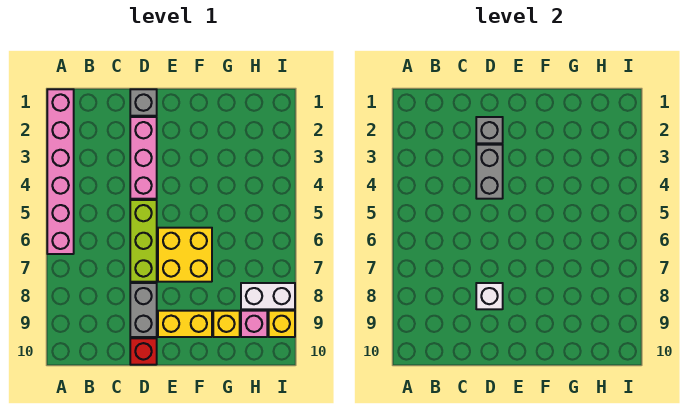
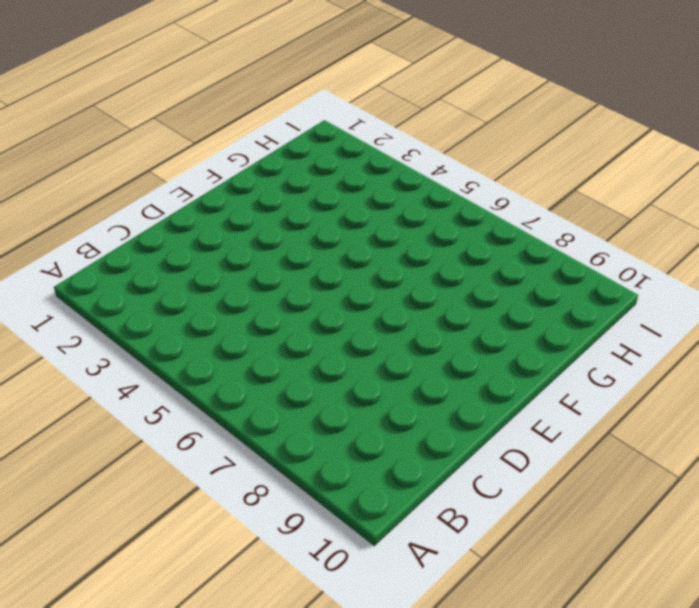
none -> pink 1x6 brick [47,89,74,254]
none -> grey 1x1 brick [130,89,157,116]
none -> pink 1x3 brick [130,117,157,199]

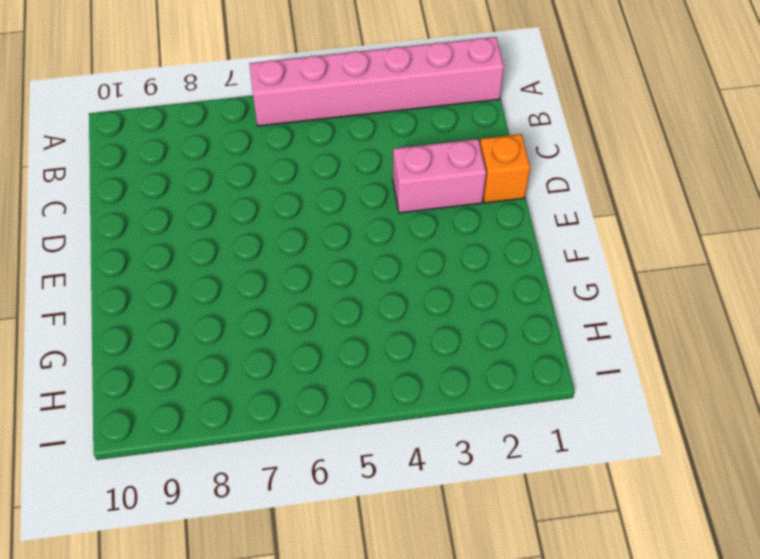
orange 1x1 brick [480,134,530,203] -> grey 1x1 brick [130,89,157,116]
pink 1x2 brick [393,139,486,213] -> pink 1x3 brick [130,117,157,199]
none -> lime 1x3 brick [130,200,157,282]
none -> grey 1x2 brick [130,283,157,337]
none -> red 1x1 brick [130,338,157,365]

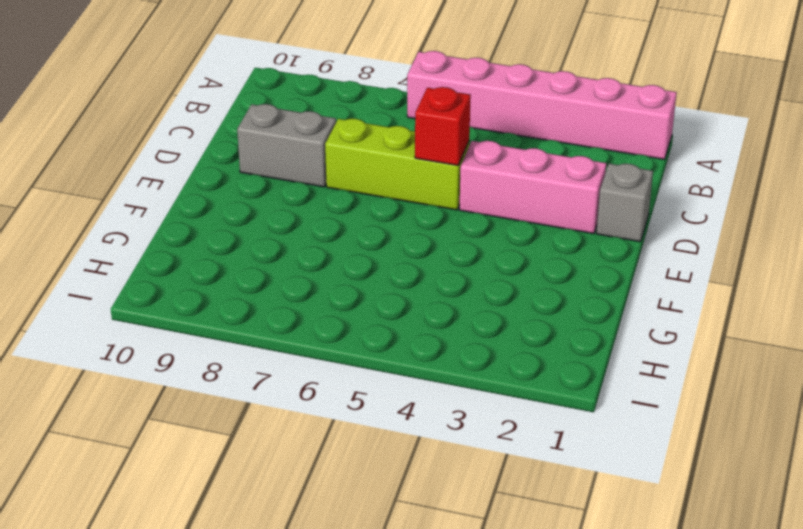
red 1x1 brick [415,87,471,165] -> red 1x1 brick moved to [130,338,157,365]
none -> yellow 2x2 brick [158,228,212,282]
none -> yellow 1x2 brick [158,311,212,337]
none -> yellow 1x1 brick [213,311,240,337]

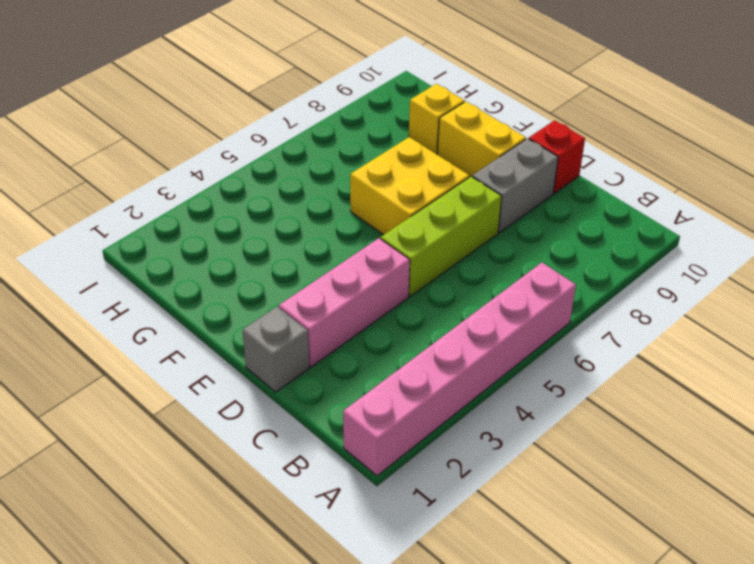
none -> white 1x2 brick [241,283,295,309]
none -> pink 1x1 brick [241,311,267,337]
none -> yellow 1x1 brick [269,311,295,337]

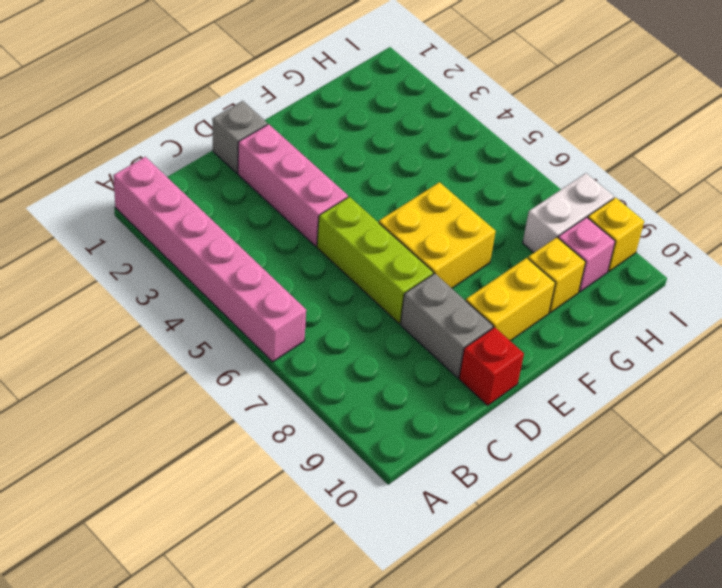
none -> grey 1x1 brick [476,117,503,143]
none -> grey 1x2 brick [476,145,503,199]
none -> white 1x1 brick [476,283,503,309]

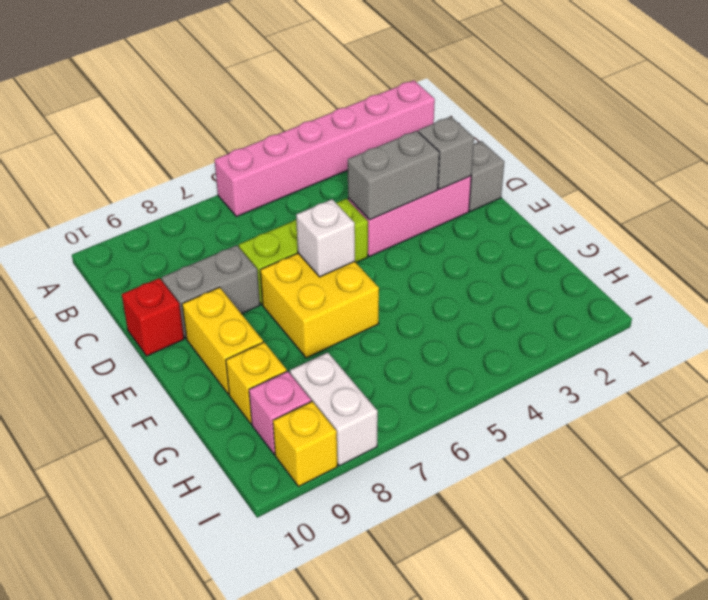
white 1x1 brick [296,199,355,277] -> white 1x1 brick moved to [476,283,503,309]

